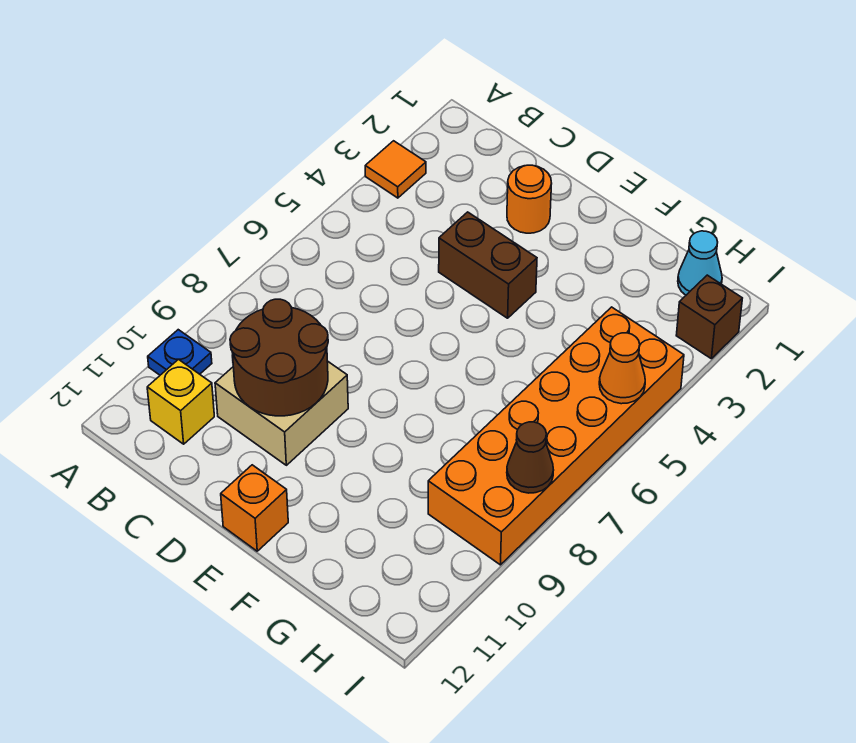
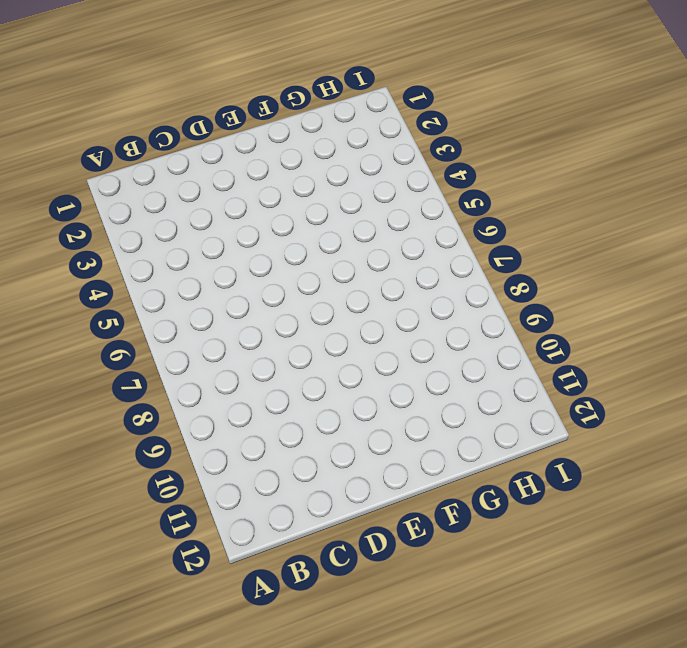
none -> orange 1x1 tile [365,141,426,198]
none -> blue 1x1 plate [148,330,212,375]
none -> yellow 1x1 brick [147,359,214,444]

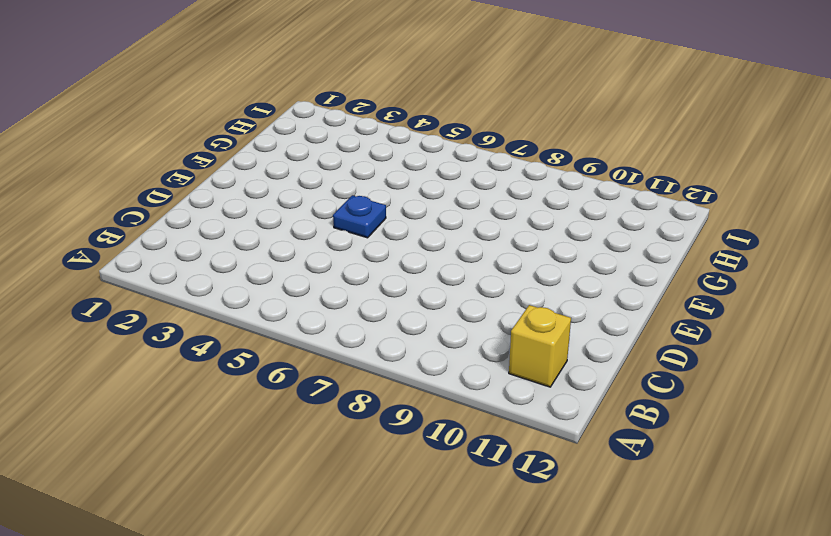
blue 1x1 plate [333,195,386,238] -> blue 1x1 plate moved to [148,330,212,375]
none -> orange 1x1 tile [365,141,426,198]
none -> tan 2x2 brick [215,361,348,465]
none -> orange 1x1 round brick [507,165,552,233]

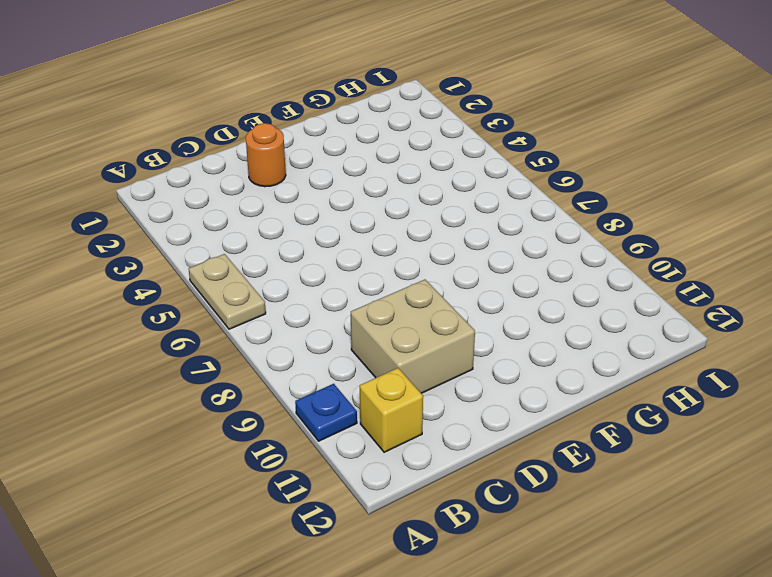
tan 1x2 plate [189,254,266,329] -> none
none -> orange 1x1 tile [365,141,426,198]
none -> brown 1x2 brick [439,212,537,318]
none -> orange 1x1 brick [221,465,288,551]

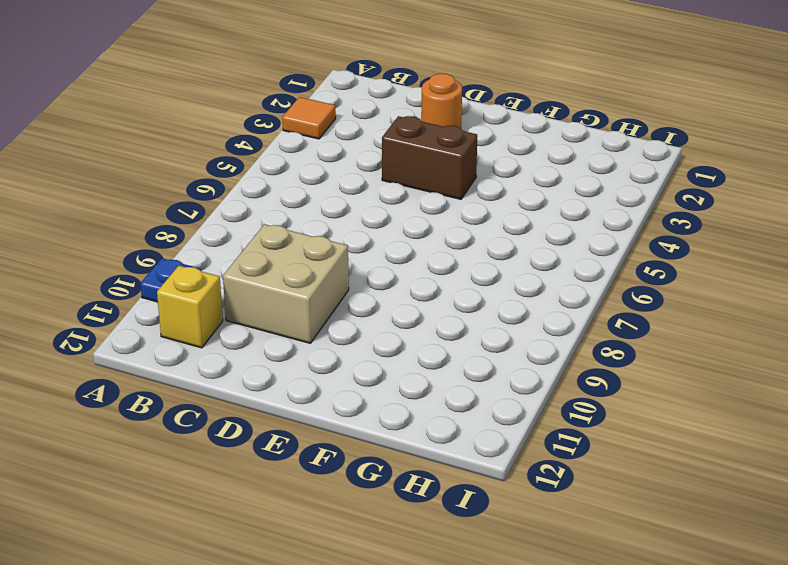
none -> orange 1x1 brick [221,465,288,551]
none -> cyan 1x1 cone [678,231,722,295]
none -> orange 2x6 brick [428,307,684,565]

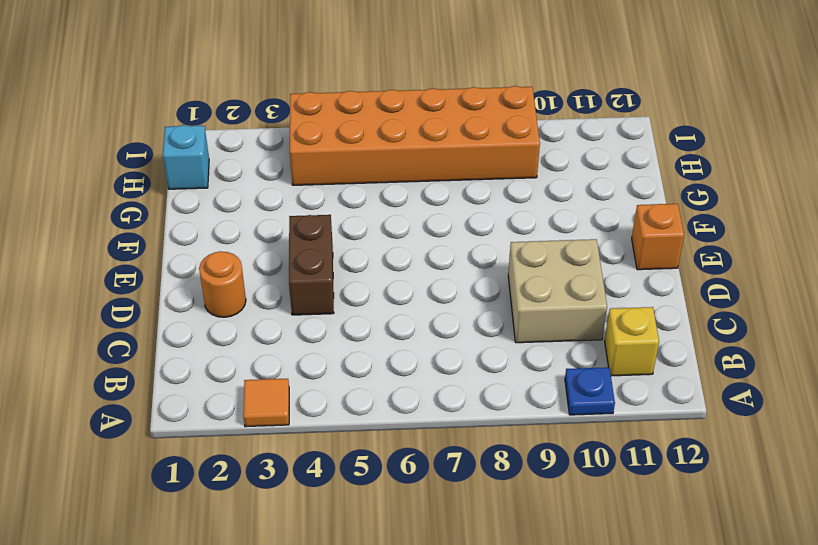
cyan 1x1 brick [163,125,209,189] -> cyan 1x1 cone [678,231,722,295]
none -> brown 1x1 brick [676,275,742,359]
none -> brown 2x2 round brick [230,299,328,416]
none -> orange 1x1 cone [599,333,645,404]

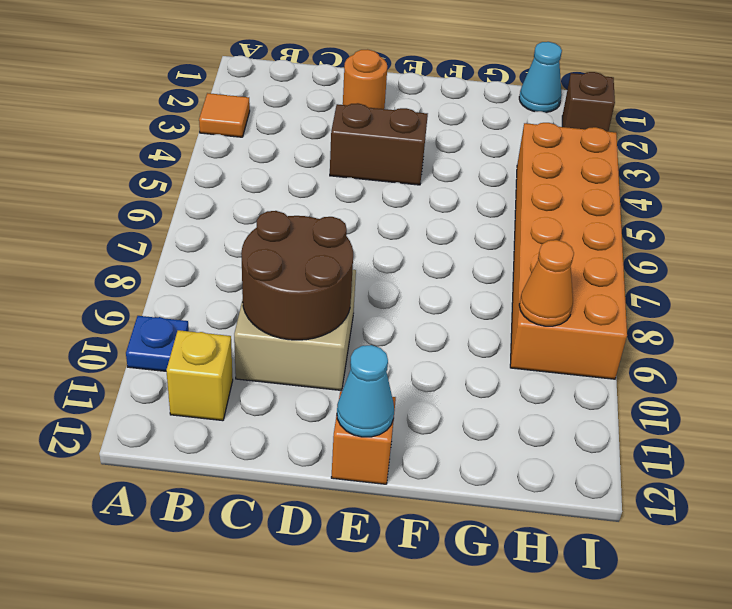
cyan 1x1 cone [337,345,394,437] -> none
orange 1x1 cone [519,240,574,326] -> orange 1x1 cone moved to [599,333,645,404]
none -> brown 1x1 cone [507,422,553,493]

